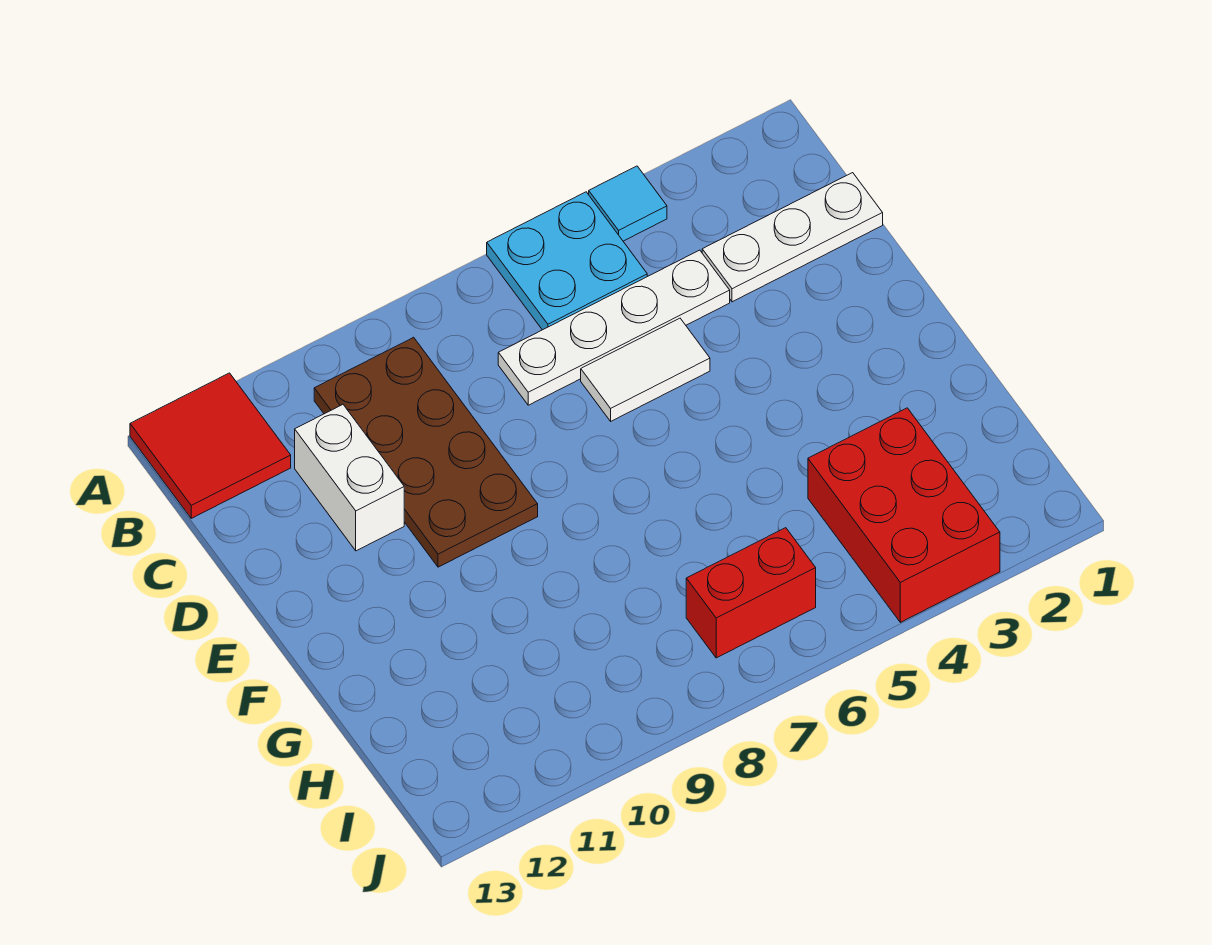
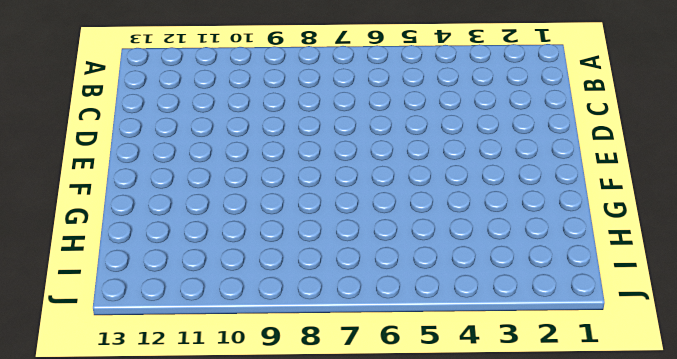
none -> cyan 1x1 tile [589,166,667,241]
none -> cyan 2x2 plate [487,192,647,330]

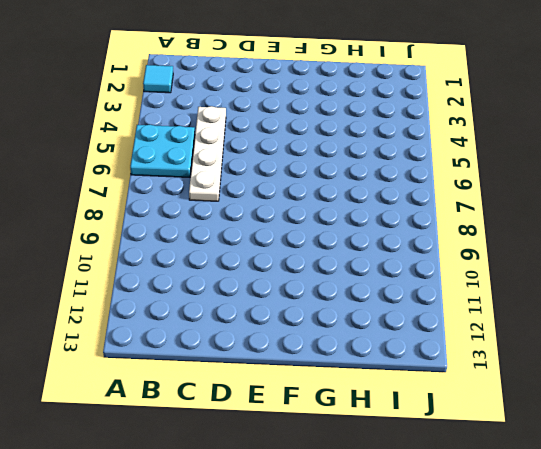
cyan 1x1 tile [143,65,173,93] -> cyan 1x1 tile moved to [589,166,667,241]
none -> red 2x2 tile [130,373,291,518]
none -> brown 2x4 plate [314,337,538,567]

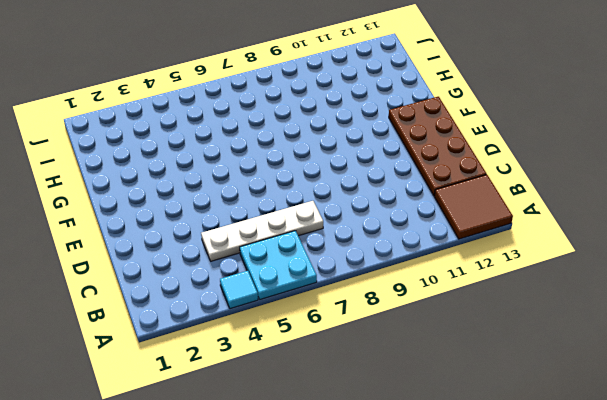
brown 2x2 tile [434,175,513,239] -> red 2x2 tile [130,373,291,518]
brown 2x4 plate [389,97,486,196] -> brown 2x4 plate moved to [314,337,538,567]
none -> white 1x3 plate [702,173,883,302]
none -> white 1x2 brick [295,405,404,551]

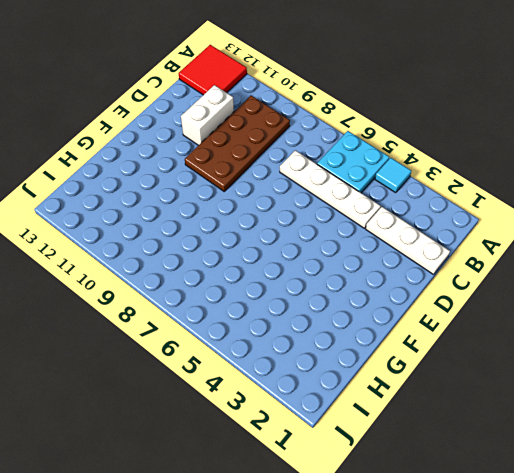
none -> white 1x2 tile [581,318,710,421]
none -> red 2x3 brick [808,408,1000,622]

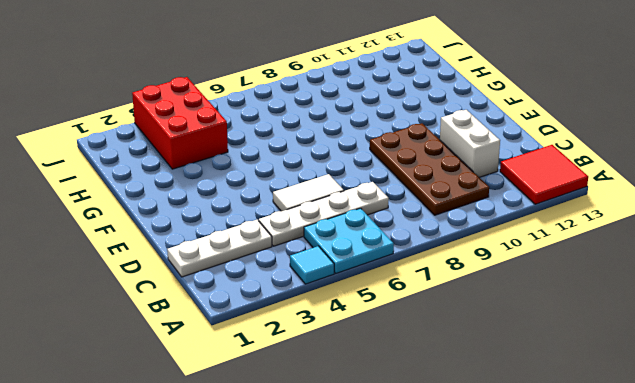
none -> red 1x2 brick [686,528,816,658]

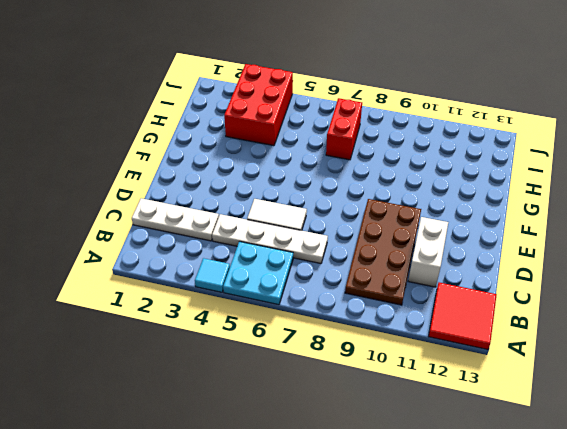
red 1x2 brick [326,98,362,160] -> red 1x2 brick turned to [686,528,816,658]

